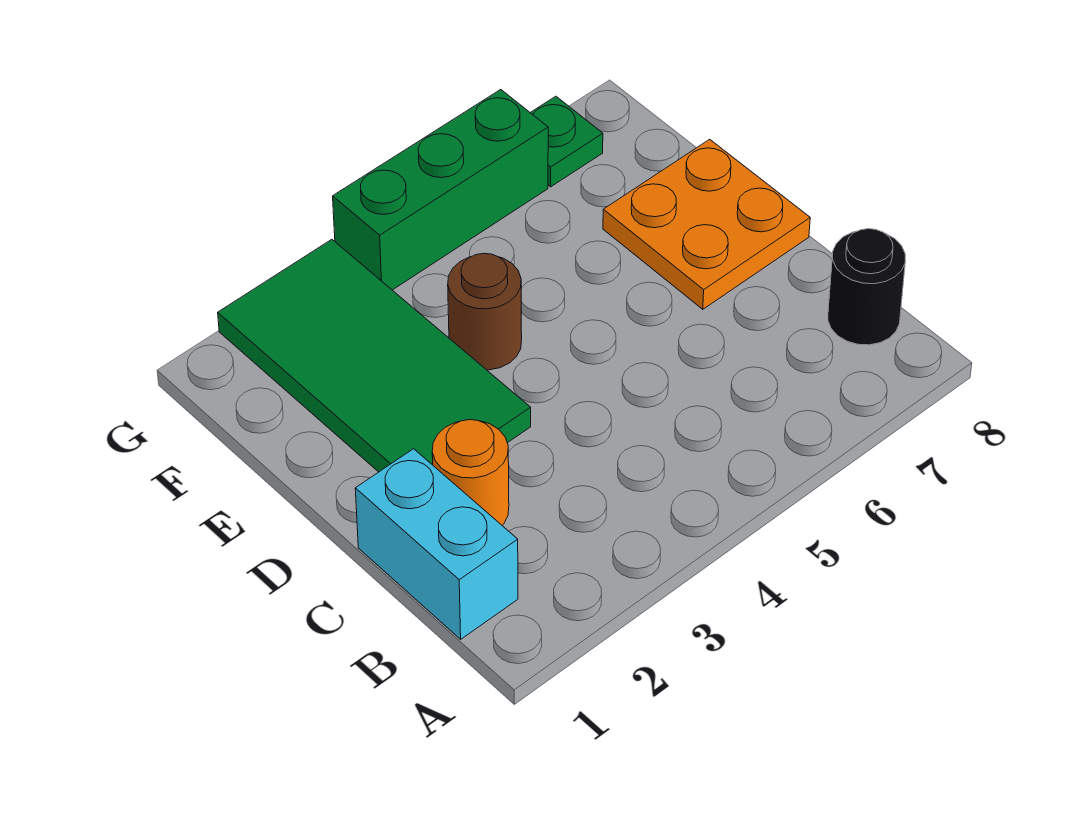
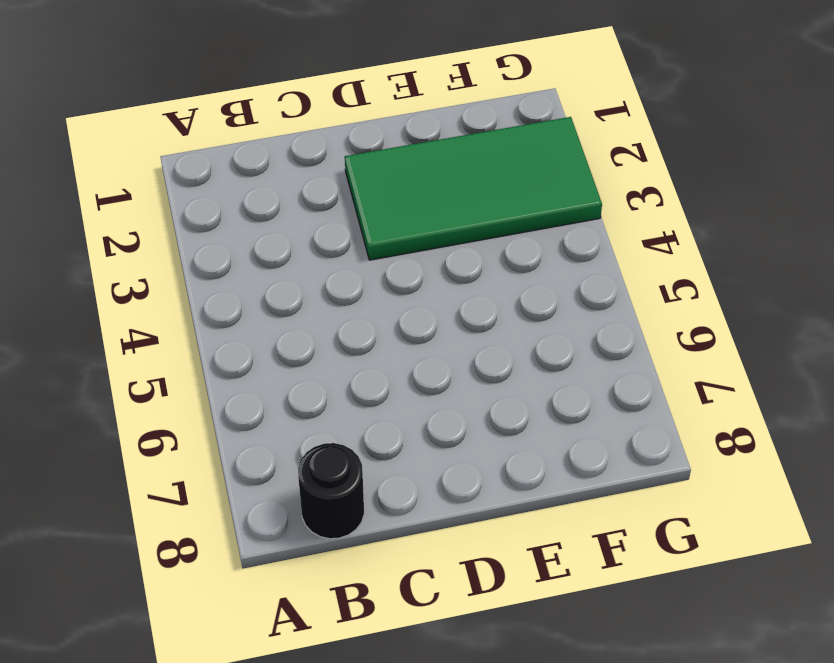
none -> cyan 1x2 brick [355,449,518,639]
none -> orange 1x1 round brick [432,420,509,525]

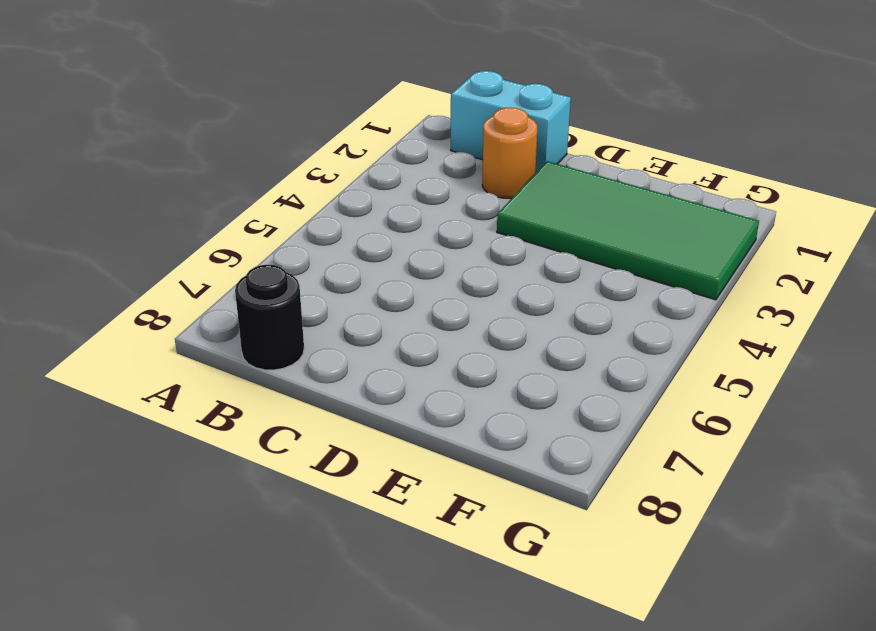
none -> orange 2x2 plate [603,139,810,309]
none -> brown 1x1 round brick [448,253,522,370]

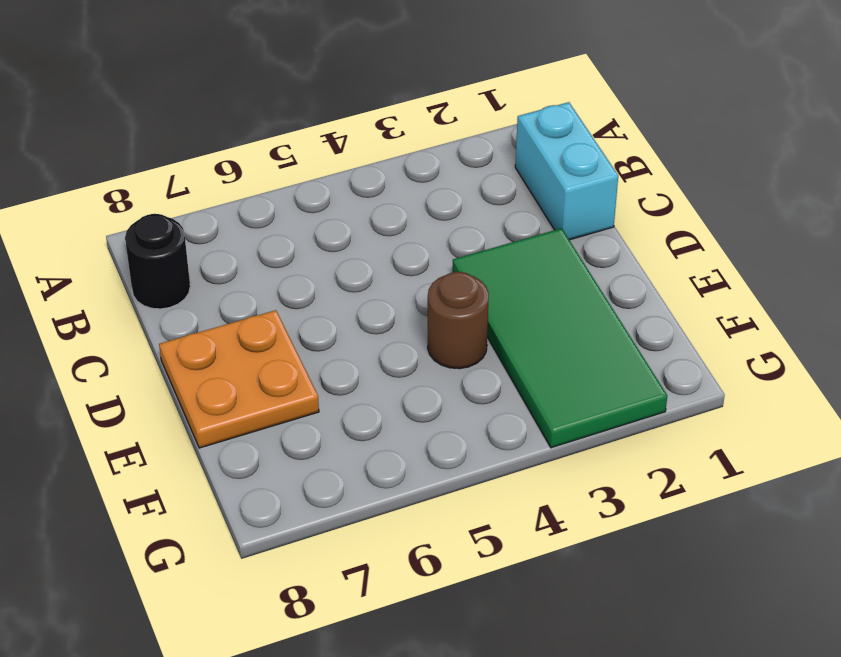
none -> orange 1x1 round brick [432,420,509,525]
none -> green 1x3 brick [333,90,548,290]

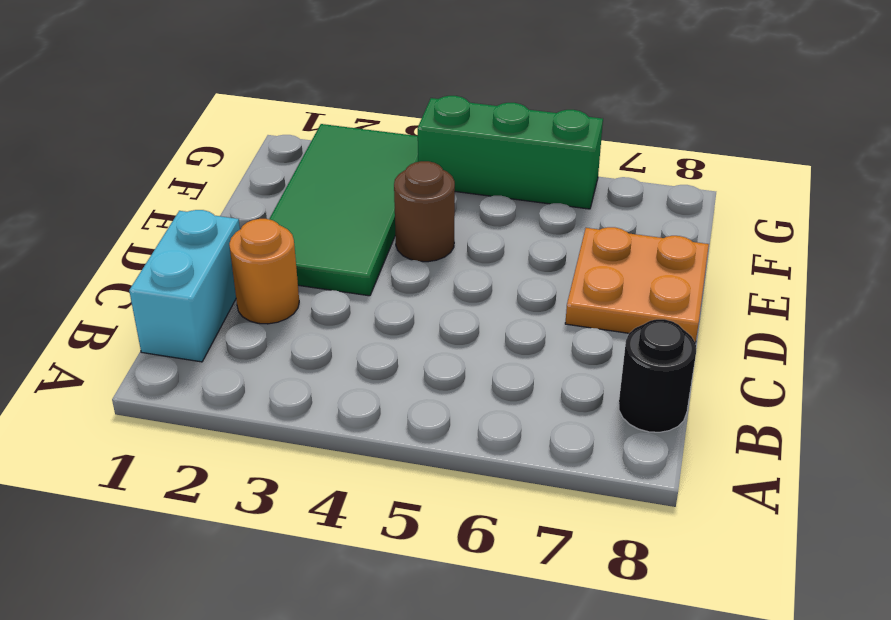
none -> green 1x1 plate [530,96,603,187]

